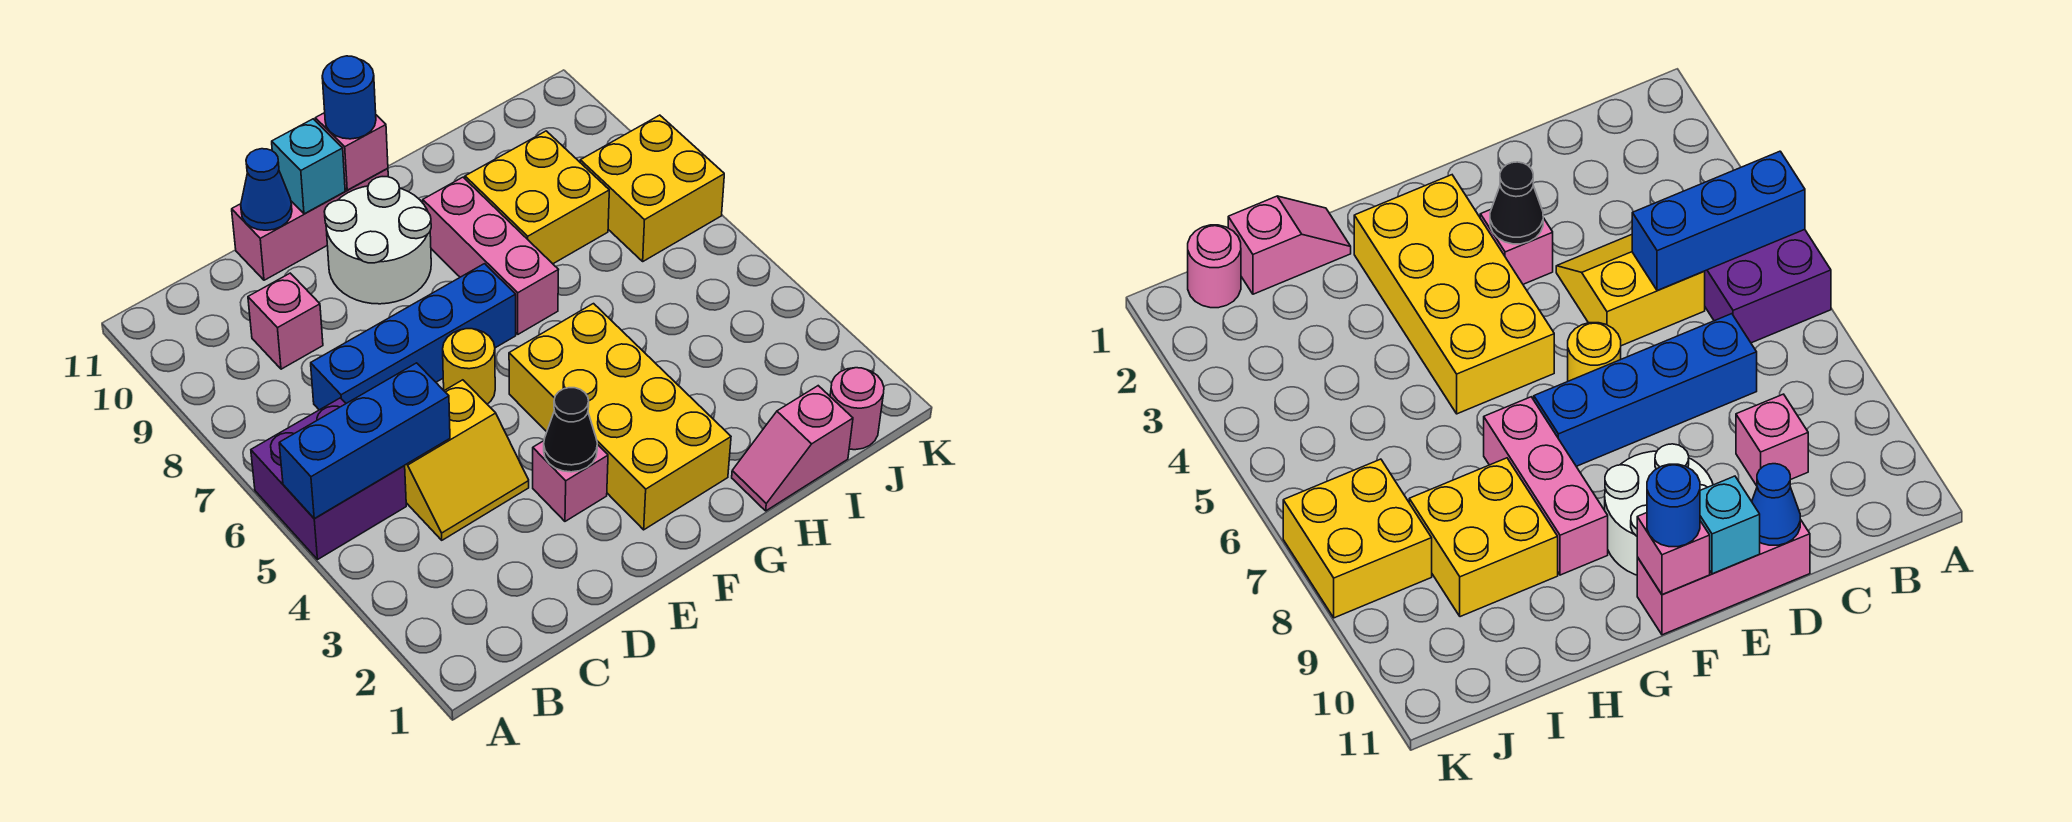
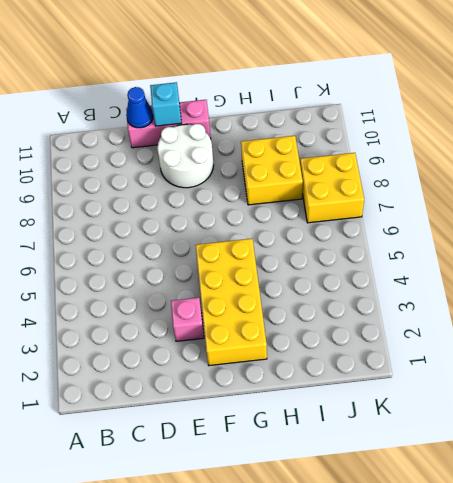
none -> purple 2x2 brick [251,398,406,559]
none -> yellow 2x2 slope [404,380,529,540]
none -> blue 1x4 brick [311,264,516,410]

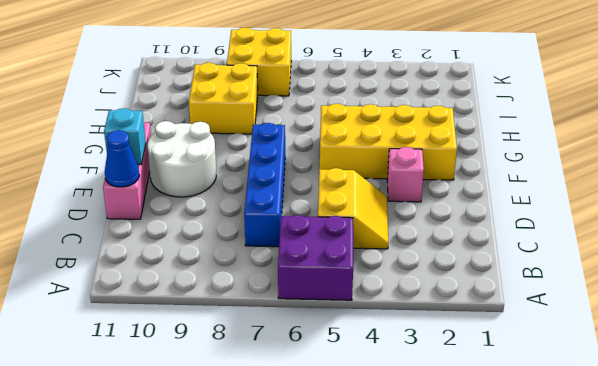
none -> pink 1x1 brick [248,273,323,369]
none -> yellow 1x1 round brick [443,329,495,404]
none -> pink 1x3 brick [423,177,558,334]

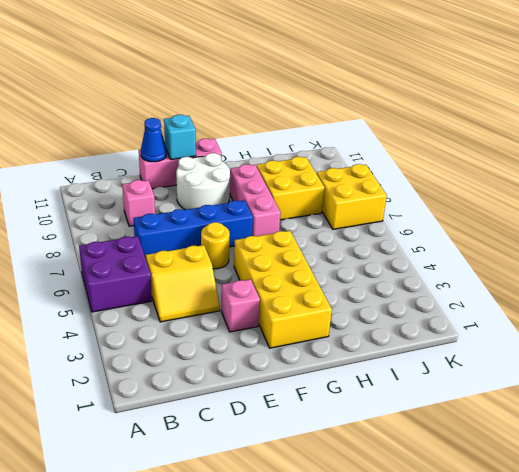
none -> pink 1x2 slope [732,386,853,511]
none -> pink 1x1 round brick [830,368,884,450]
none -> blue 1x3 brick [279,363,450,518]

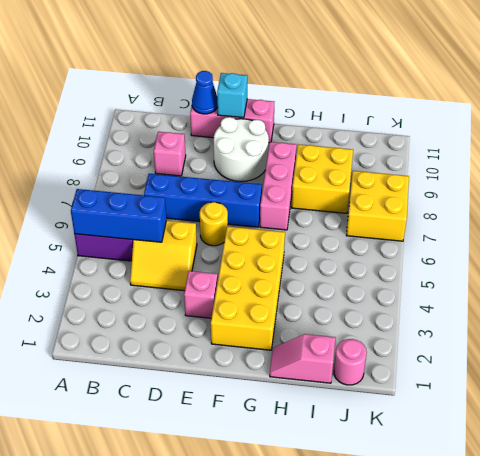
none -> black 1x1 cone [544,388,597,472]
none -> pink 1x1 brick [315,113,388,190]
none -> blue 1x1 round brick [322,56,376,139]

